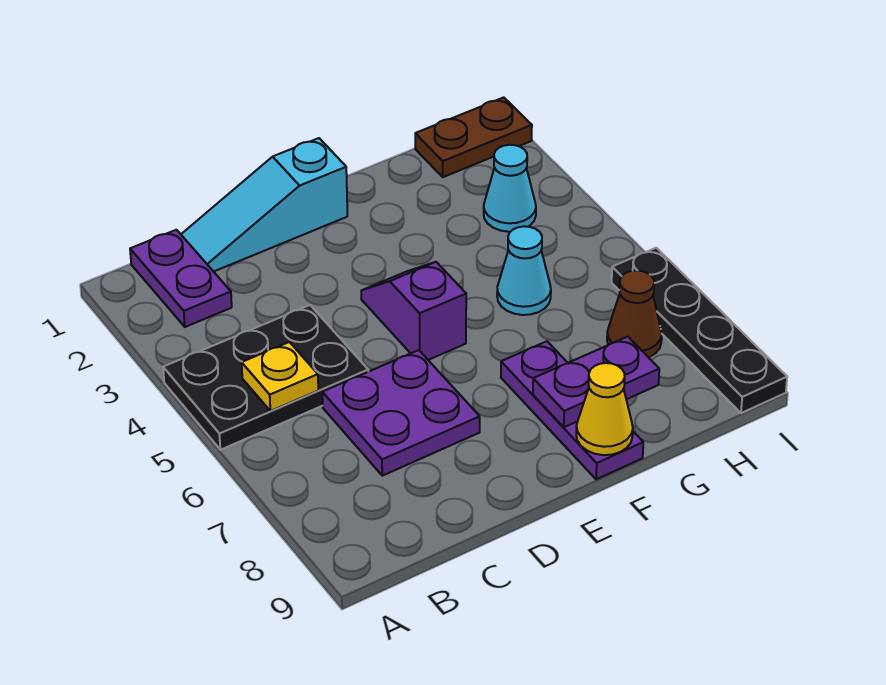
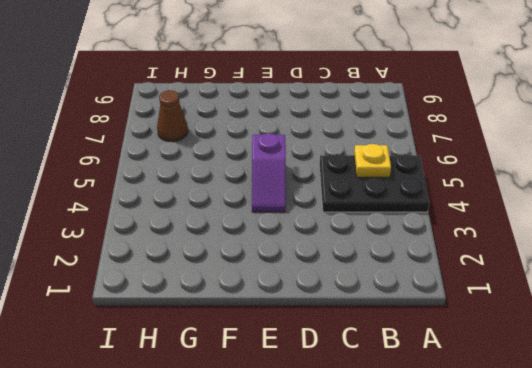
none -> purple 1x2 plate [130,230,232,327]
none -> cyan 1x3 slope [181,138,347,272]
none -> purple 2x2 plate [322,350,480,476]

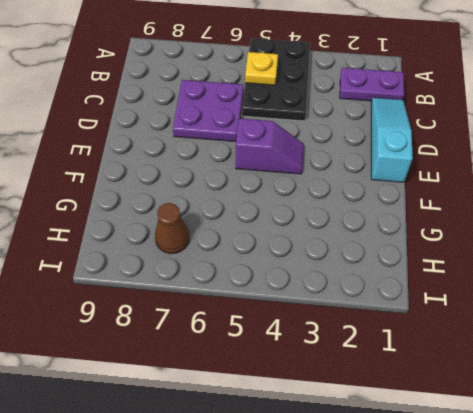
none -> purple 1x3 plate [501,341,643,479]
none -> cyan 1x1 cone [497,226,551,315]
none -> brown 1x2 plate [415,97,532,177]

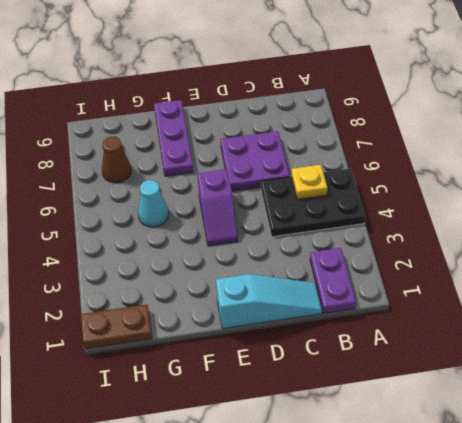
none -> cyan 1x1 cone [484,145,536,232]
none -> black 1x4 plate [612,248,787,413]
none -> purple 1x2 plate [533,337,659,427]

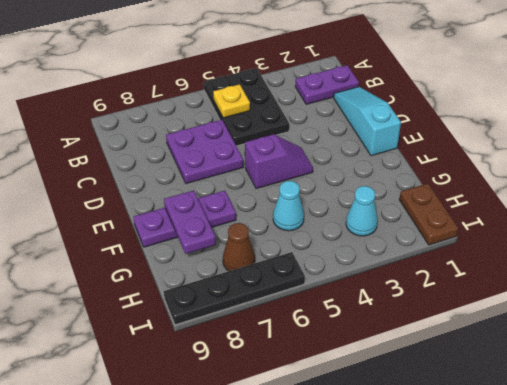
none -> yellow 1x1 cone [576,363,633,455]

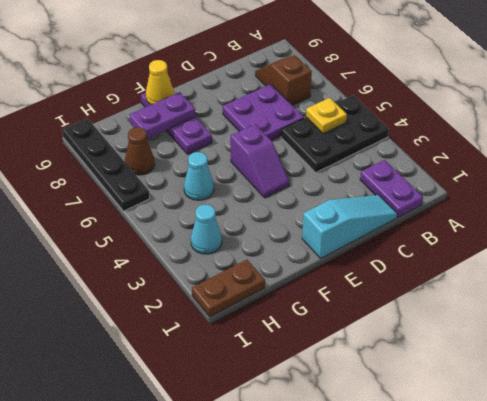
brown 1x2 slope [255,55,312,106] -> none

